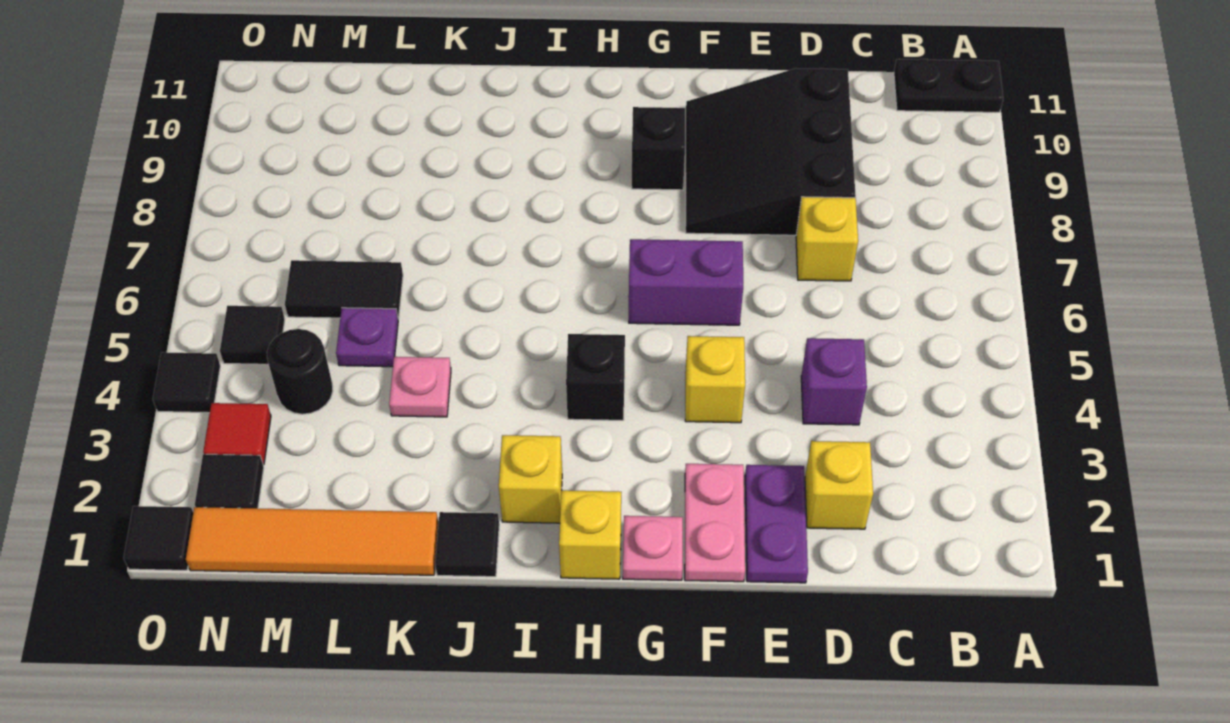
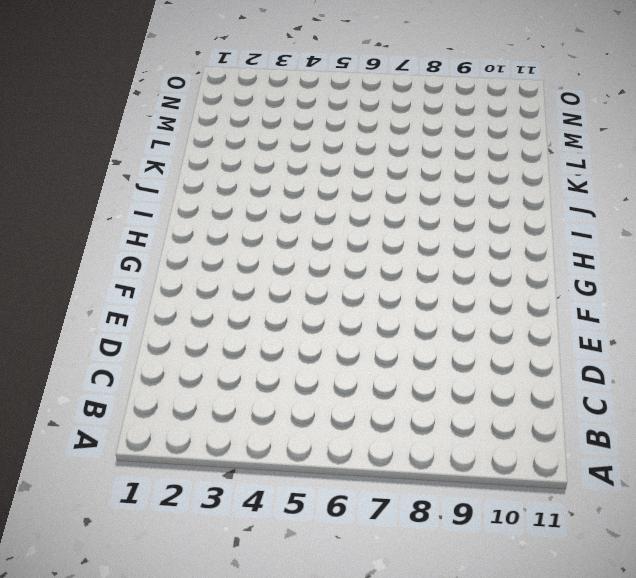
none -> black 1x2 plate [894,59,1003,112]
none -> yellow 1x1 brick [805,441,873,529]
none -> purple 1x1 brick [801,338,867,425]

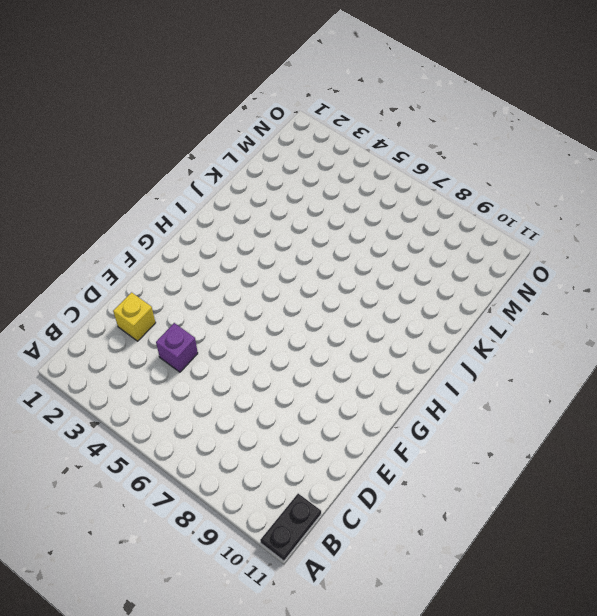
none -> yellow 1x1 brick [796,197,858,281]
none -> black 3x3 slope [686,68,856,235]
none -> purple 1x2 plate [745,465,808,583]

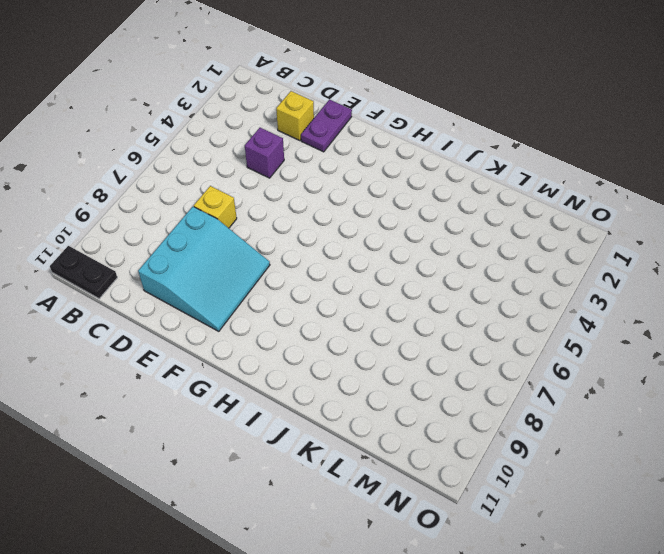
cyan 3x3 slope [138,207,270,331] -> black 3x3 slope [686,68,856,235]
none -> pink 1x2 plate [685,464,745,582]
none -> yellow 1x1 brick [685,336,745,423]
none -> purple 1x2 brick [629,239,743,325]

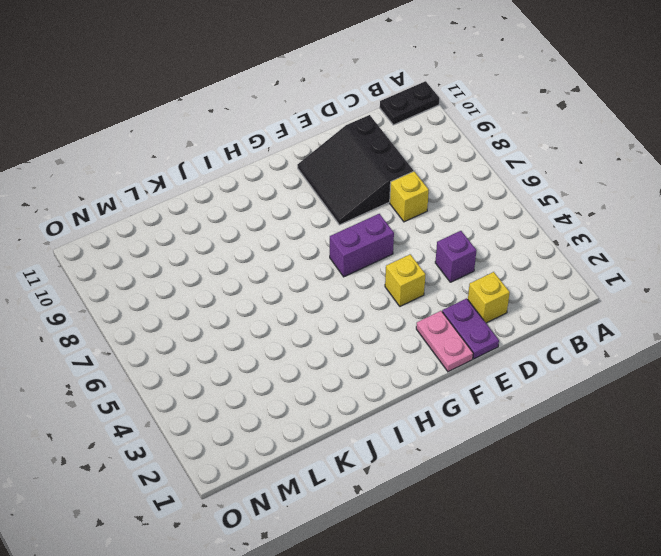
none -> pink 1x1 plate [623,516,683,580]
none -> black 1x1 brick [632,107,685,190]
none -> yellow 1x1 brick [559,490,621,579]

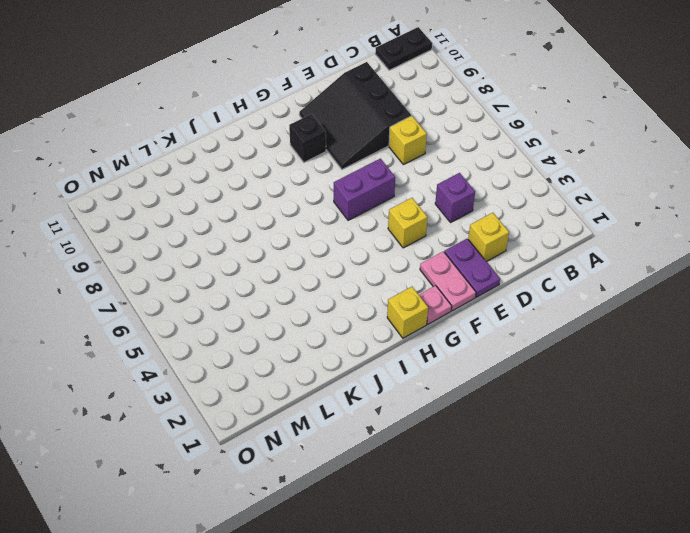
none -> black 1x1 brick [566,334,625,420]
none -> yellow 1x1 brick [499,435,562,523]
none -> black 1x1 tile [435,512,499,577]

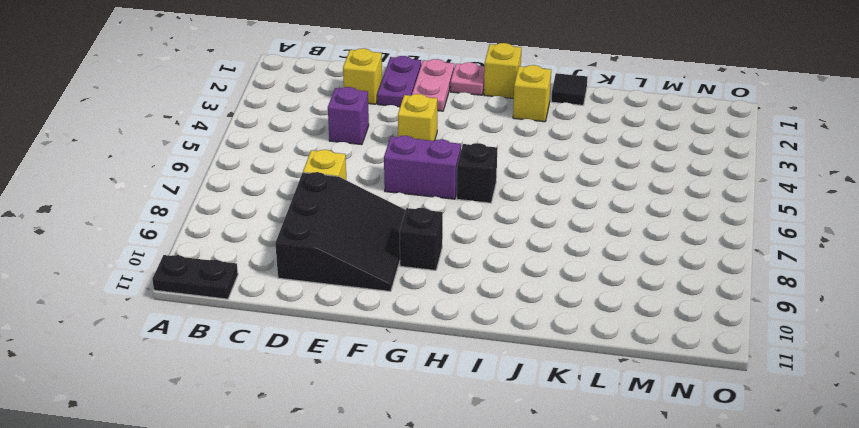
black 1x1 brick [457,143,497,203] -> black 1x1 brick moved to [566,334,625,420]
none -> orange 1x4 tile [186,507,438,575]
none -> pink 1x1 plate [389,357,451,417]
none -> purple 1x1 plate [336,308,398,367]

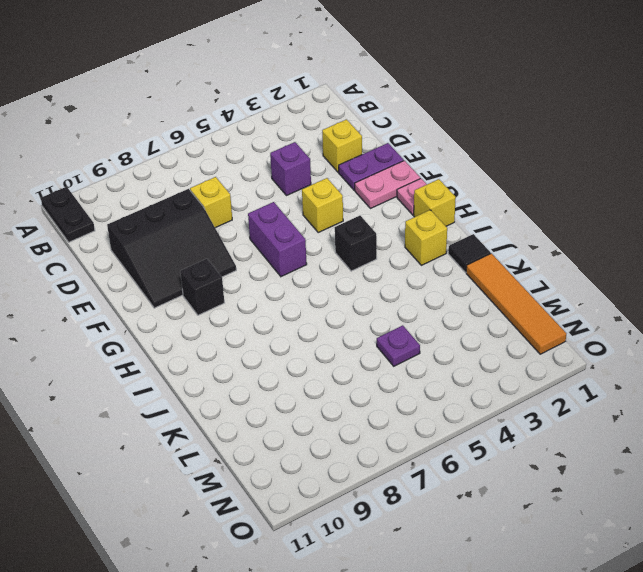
none -> pink 1x1 plate [389,357,451,417]
none -> black 1x2 tile [285,260,403,319]
none -> black 1x1 round brick [267,329,333,414]

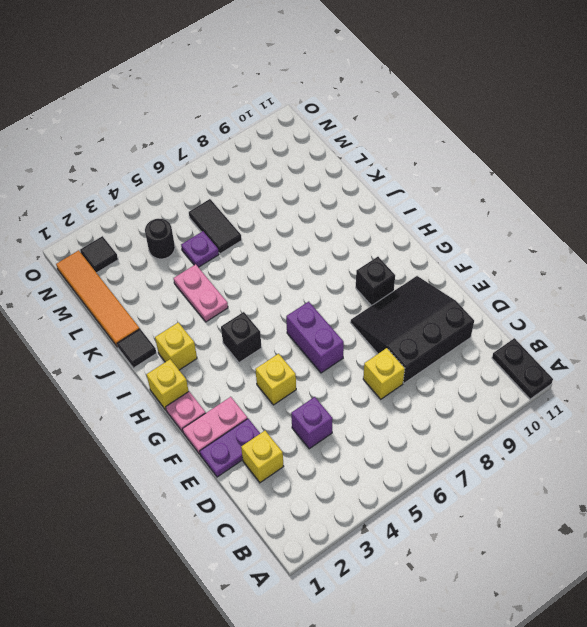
pink 1x2 plate [174,264,228,322] -> pink 1x1 plate [389,357,451,417]
none -> red 1x1 tile [203,403,271,465]
none -> black 1x1 tile [220,306,285,364]
none -> black 1x1 tile [124,506,193,570]

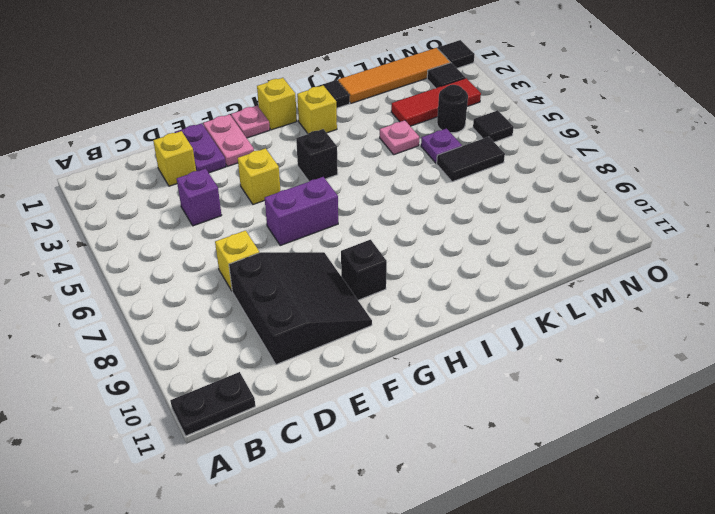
red 1x3 tile [391,78,481,126] -> red 1x1 tile [203,403,271,465]
none -> black 1x1 tile [153,352,220,413]

